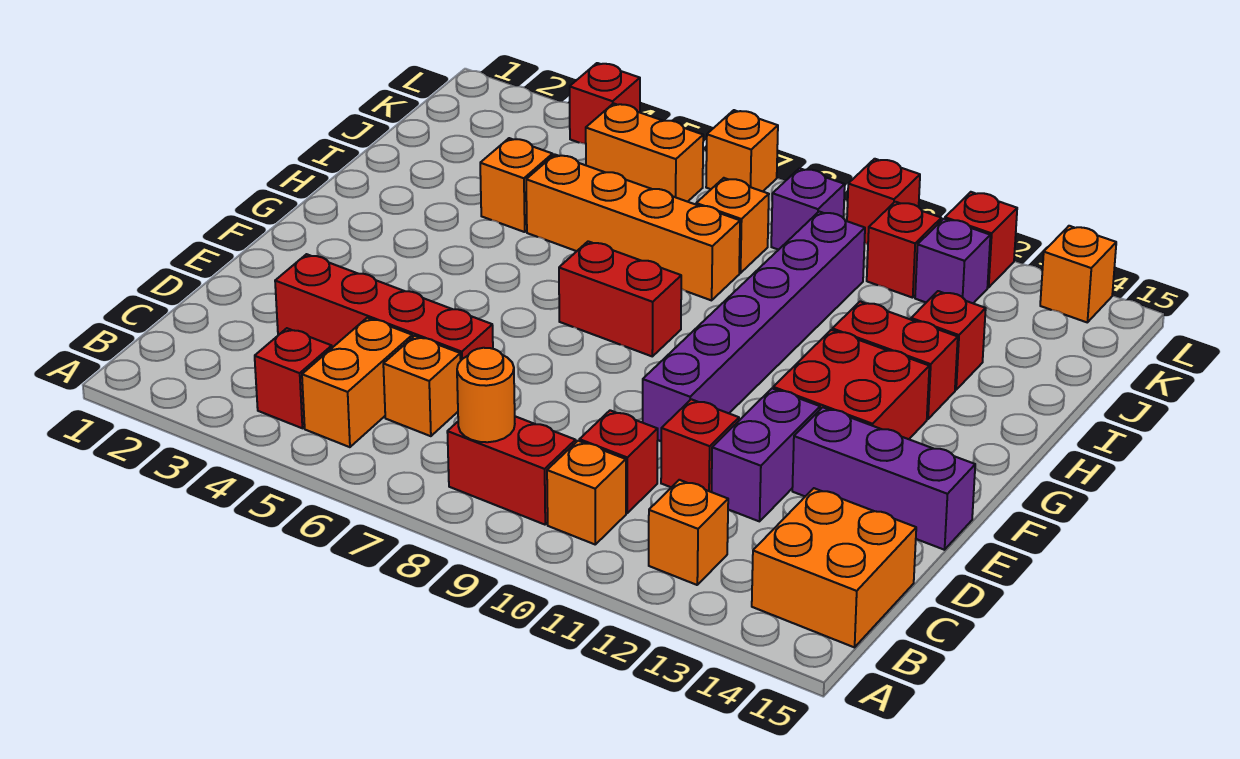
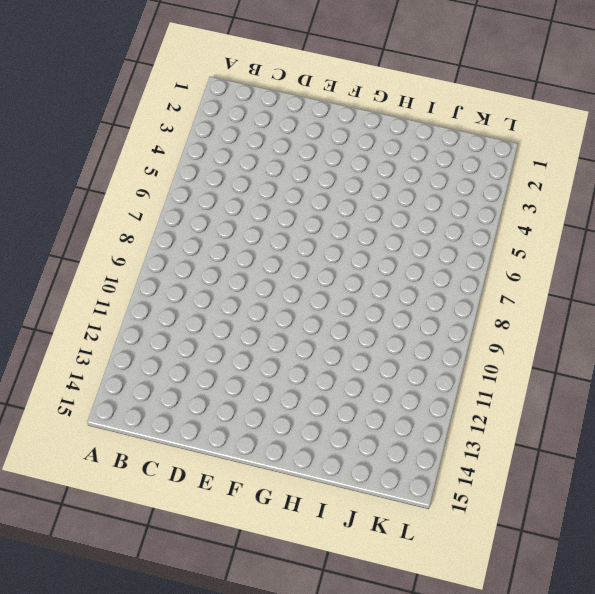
none -> red 1x1 brick [255,328,332,428]
none -> orange 1x2 brick [302,318,412,447]
none -> red 1x2 brick [447,416,576,525]
none -> orange 1x1 brick [547,441,626,544]

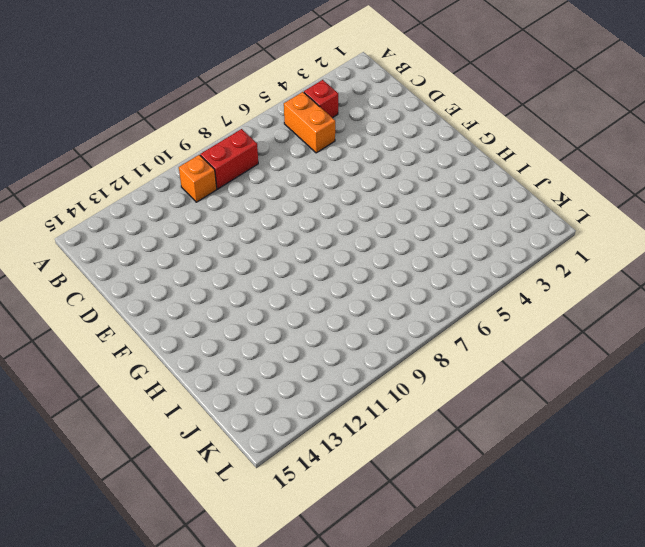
none -> orange 1x1 brick [649,480,728,585]
none -> orange 2x2 brick [752,488,916,647]
none -> orange 1x1 brick [383,336,461,436]
none -> red 1x1 brick [579,410,658,513]

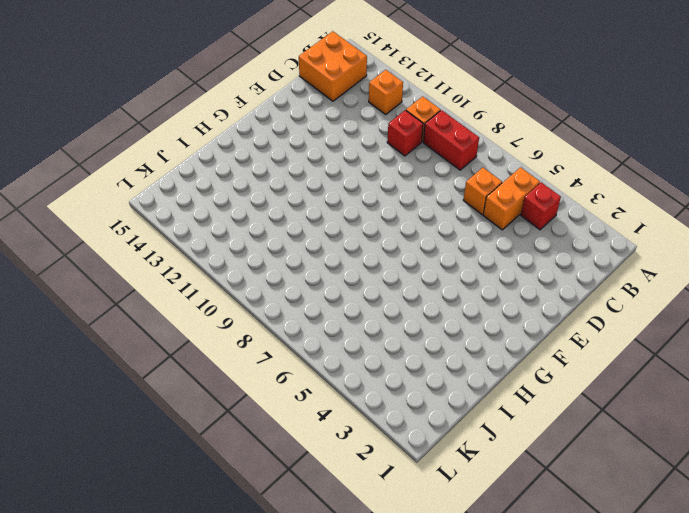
none -> red 1x4 brick [275,254,493,360]
none -> red 1x1 brick [661,399,739,492]
none -> purple 1x2 brick [711,388,820,521]
none -> purple 1x6 brick [643,212,865,441]

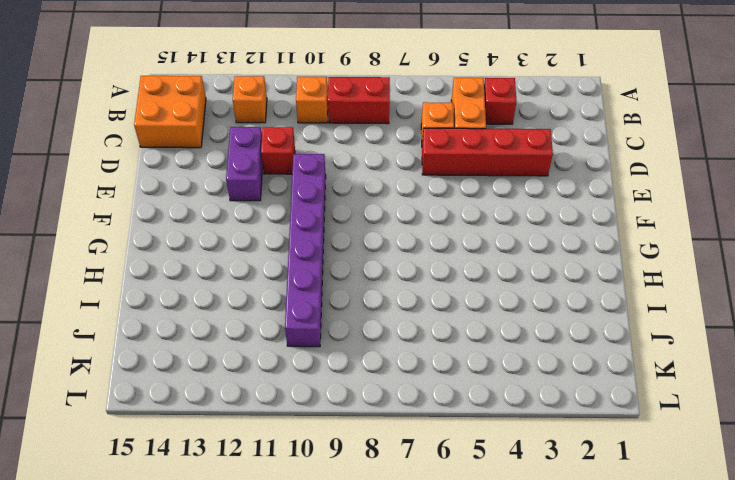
none -> red 1x1 brick [579,410,658,513]
none -> purple 1x3 brick [792,407,975,550]
none -> red 2x2 brick [773,330,929,439]
none -> red 1x2 brick [559,241,681,356]

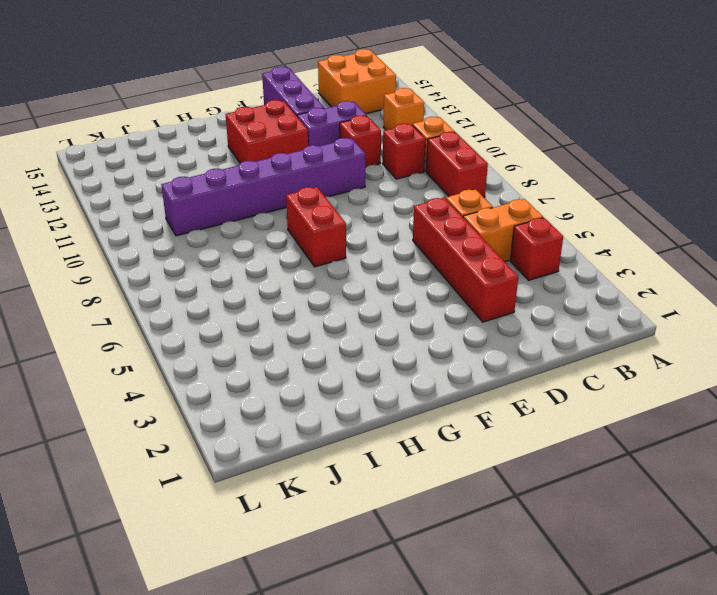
none -> red 1x2 brick [832,301,958,419]
none -> orange 1x1 brick [480,138,553,232]
none -> orange 1x4 brick [526,155,740,300]
none -> red 1x1 brick [911,291,986,390]

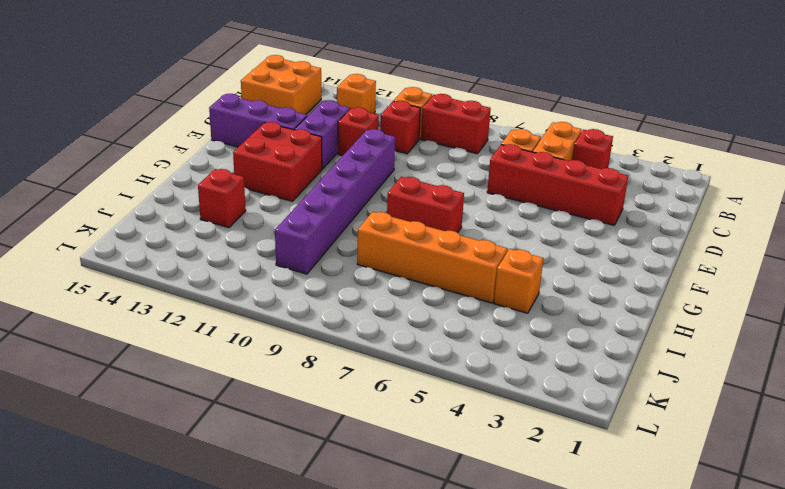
none -> red 1x2 brick [832,301,958,419]
none -> orange 1x1 brick [696,178,769,273]
none -> orange 1x2 brick [586,103,703,202]
none -> purple 1x1 brick [771,168,845,250]

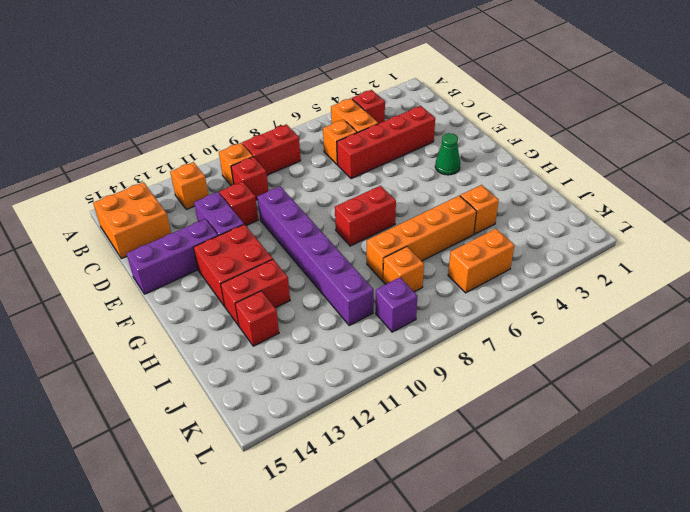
green 1x1 cone [435,133,460,175] -> none
none -> red 1x1 brick [867,202,941,298]
none -> purple 1x1 brick [915,219,990,303]
none -> red 1x1 brick [570,63,640,144]
none -> orange 1x1 brick [706,110,778,191]

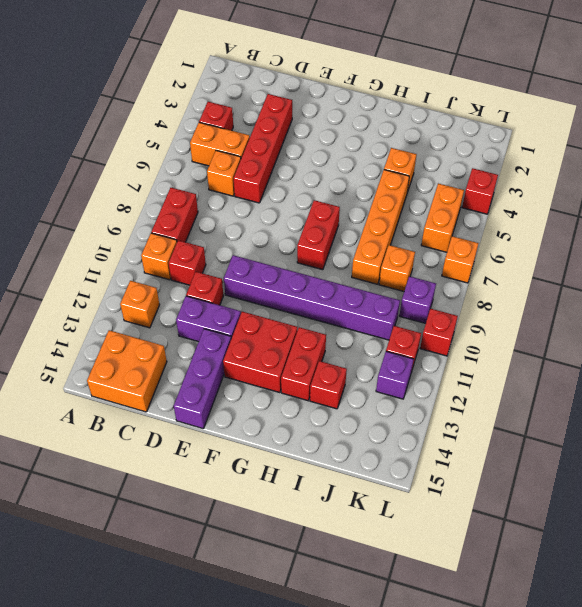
none -> red 1x1 brick [945,192,1017,288]
none -> orange 1x1 brick [1040,226,1116,322]
none -> orange 1x1 round brick [457,348,515,442]

